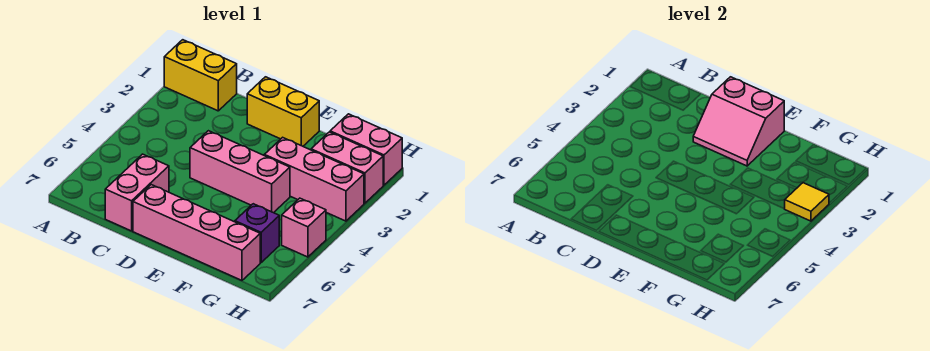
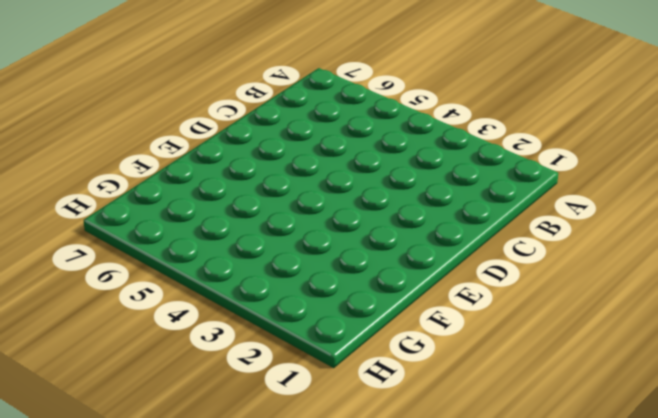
none -> yellow 1x2 brick [164,40,237,111]
none -> pink 1x2 brick [105,154,169,231]
none -> yellow 1x2 brick [247,77,319,146]

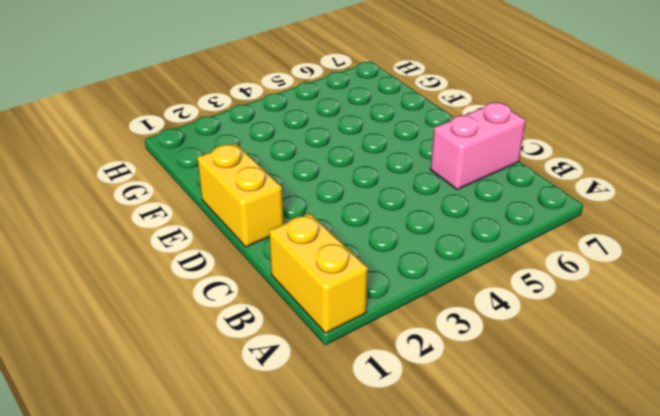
none -> pink 1x3 brick [190,131,290,213]
none -> pink 1x4 brick [133,185,260,280]
none -> pink 1x3 brick [264,137,364,221]

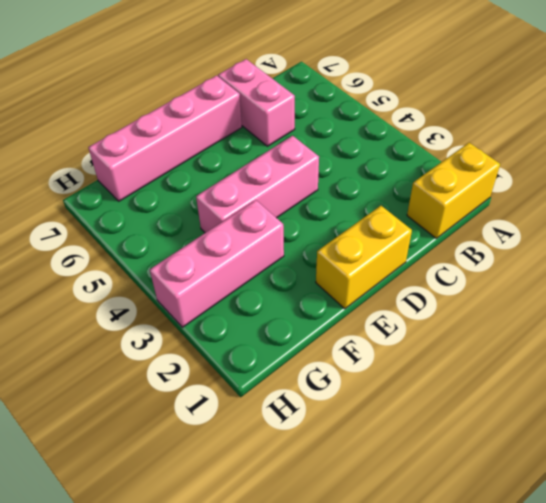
none -> pink 1x2 brick [330,114,402,185]
none -> pink 1x2 brick [311,132,383,203]
none -> purple 1x1 brick [235,204,279,262]

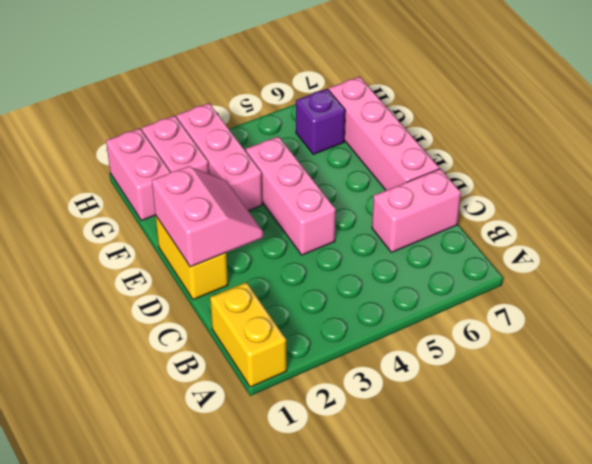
none -> pink 1x1 brick [282,198,326,257]
none -> yellow 1x1 tile [785,183,829,221]

